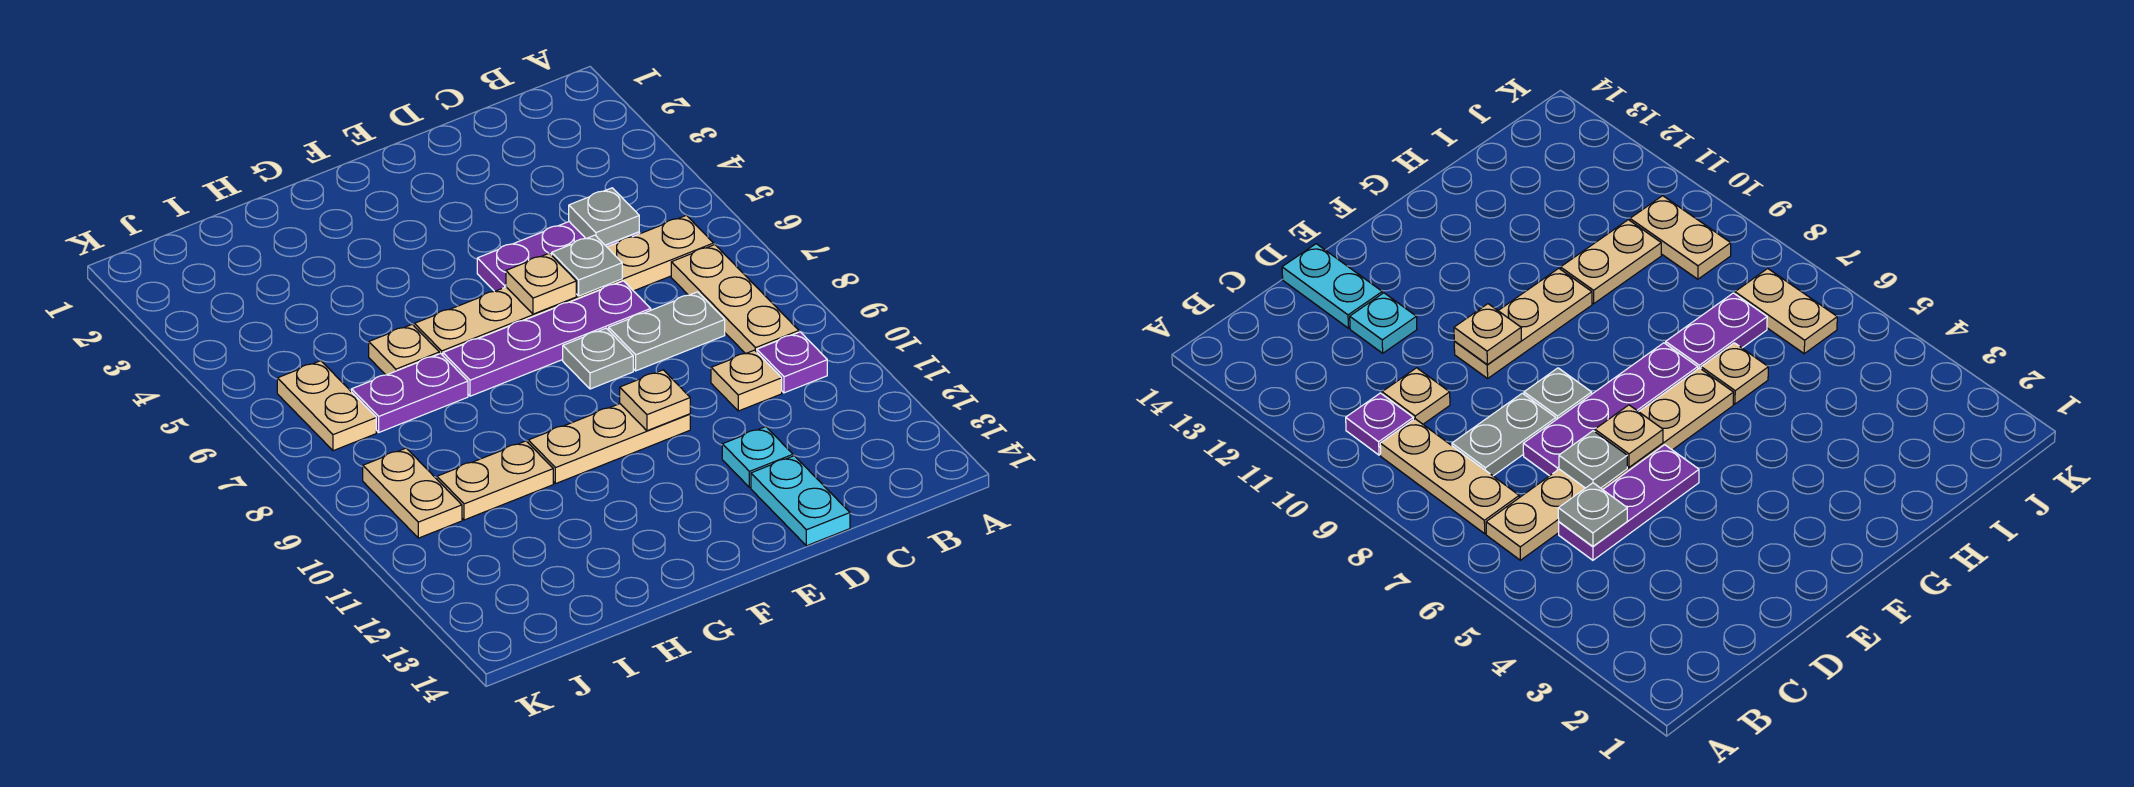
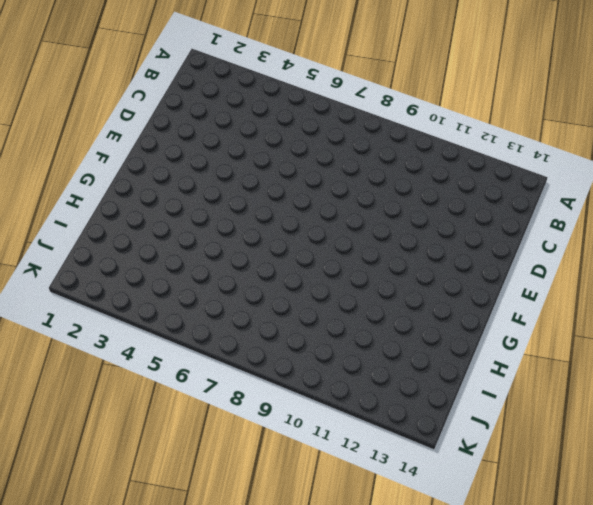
none -> tan 1x6 plate [414,215,714,355]
none -> tan 1x3 plate [671,245,799,354]
none -> purple 1x1 plate [757,332,827,393]

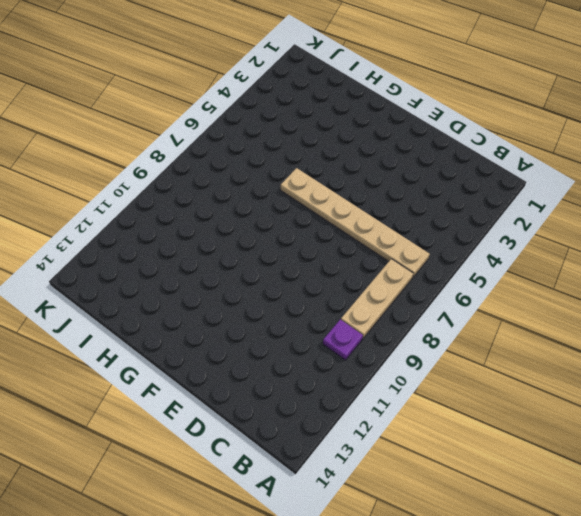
none -> purple 1x3 plate [477,222,639,291]
none -> grey 1x2 plate [609,292,725,371]
none -> tan 1x1 plate [711,350,782,411]

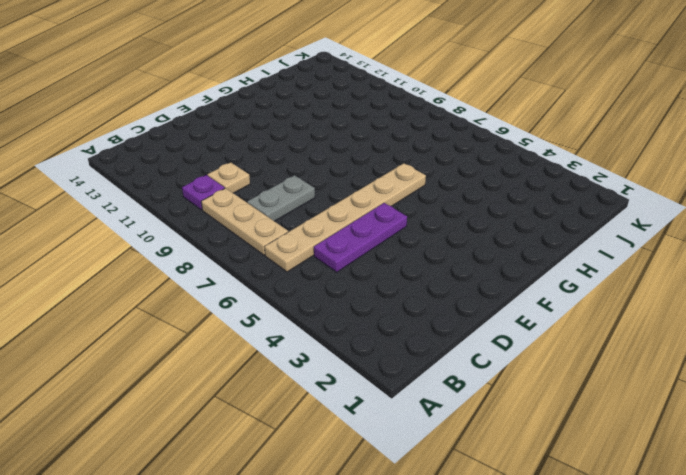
none -> purple 1x4 plate [443,281,651,396]
none -> cyan 1x1 plate [722,427,793,488]
none -> cyan 1x2 plate [751,456,850,546]

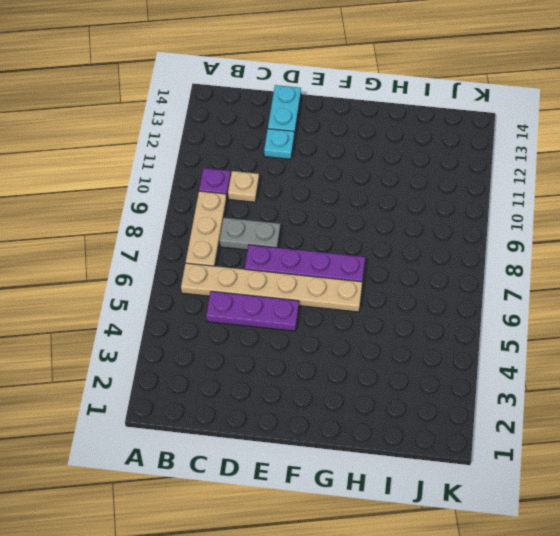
none -> grey 1x1 plate [563,328,633,389]
none -> tan 1x3 plate [528,404,690,484]
none -> tan 1x1 plate [369,324,439,375]

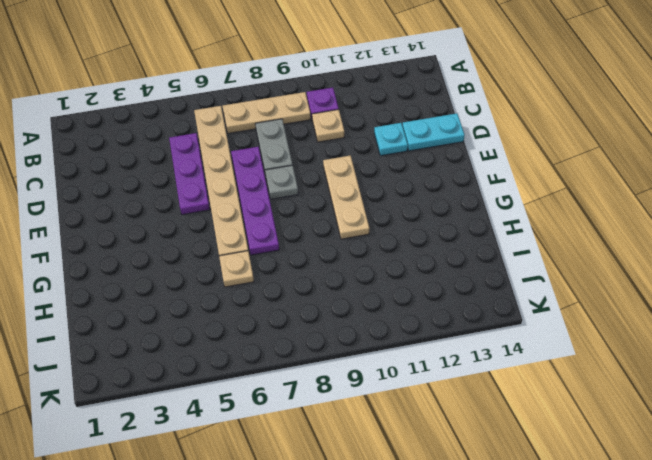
none -> purple 1x2 plate [352,354,468,432]
none -> tan 1x2 plate [437,441,553,520]
none -> tan 1x2 plate [277,361,376,451]

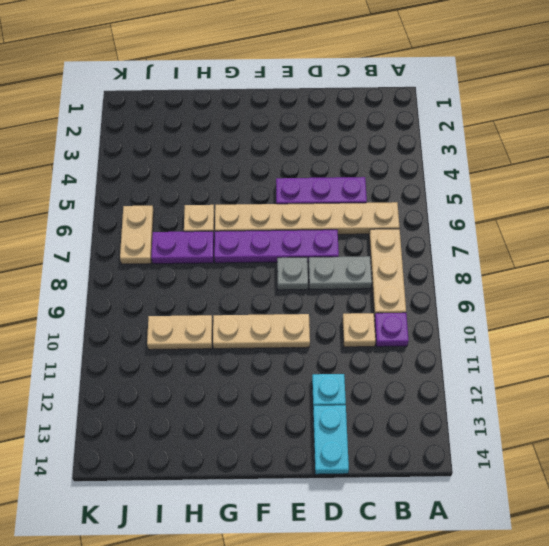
none -> tan 1x2 plate [363,448,462,538]
none -> grey 1x1 plate [569,188,639,245]
none -> grey 1x1 plate [552,235,622,296]

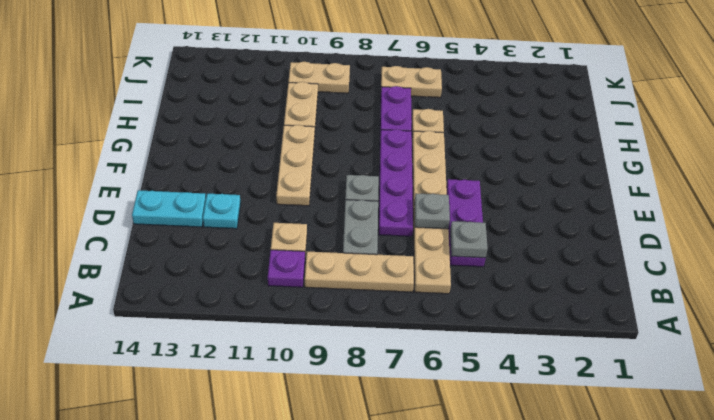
none -> tan 1x1 plate [506,253,576,314]
none -> tan 1x1 plate [620,370,690,431]

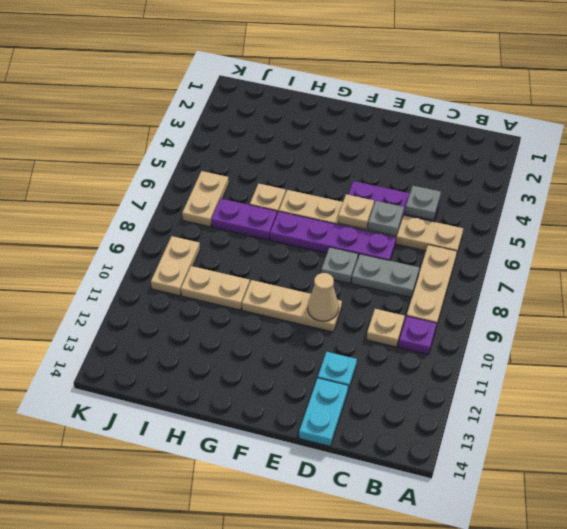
tan 1x1 cone [308,273,339,321] -> tan 1x1 plate [620,370,690,431]

